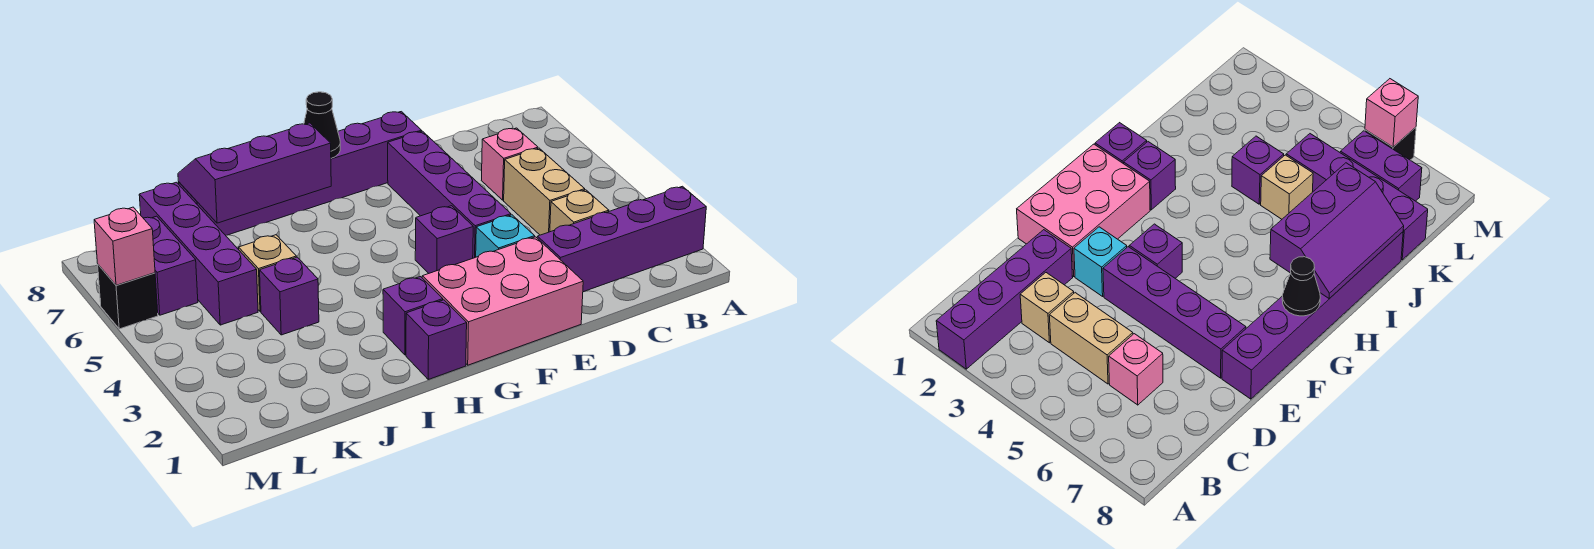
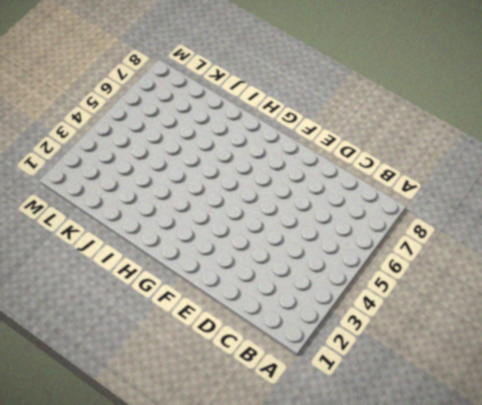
none -> purple 1x4 brick [537,186,706,292]
none -> tan 1x1 brick [550,190,609,232]
none -> tan 1x2 brick [504,148,585,235]

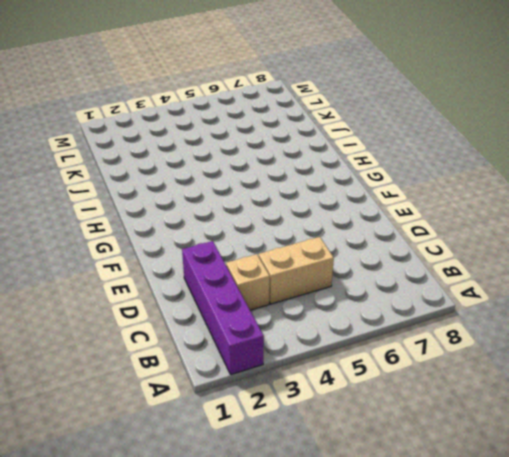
none -> pink 1x1 brick [481,128,538,200]
none -> pink 2x3 brick [422,237,583,365]
none -> cyan 1x1 brick [476,215,535,257]

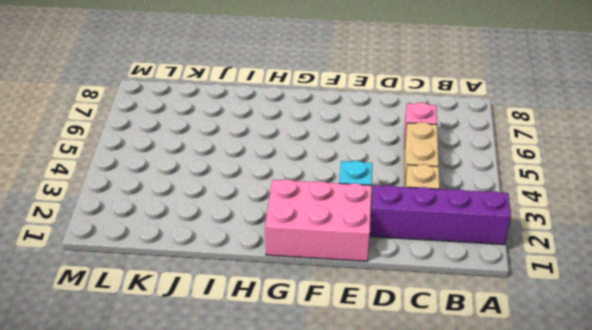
none -> purple 1x4 brick [388,131,511,258]
none -> purple 1x6 brick [178,112,422,235]
none -> purple 1x1 brick [415,206,473,273]

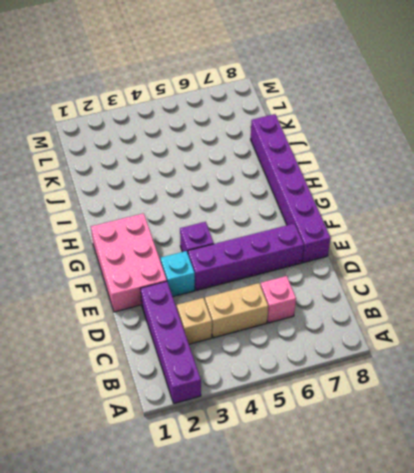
none -> purple 1x1 brick [406,300,467,379]
none -> purple 1x1 brick [383,277,443,355]
none -> purple 1x1 brick [260,257,319,335]

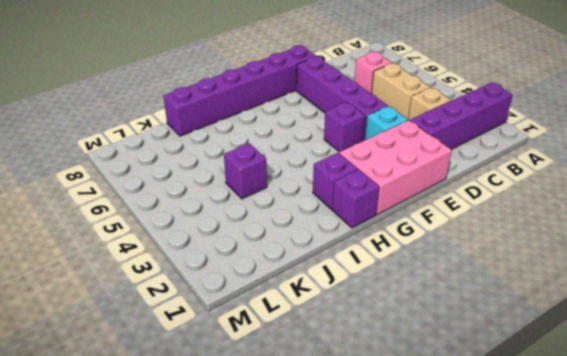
none -> tan 1x1 brick [239,235,296,312]
none -> purple 1x4 brick [139,182,258,325]
none -> purple 1x2 brick [143,216,198,315]

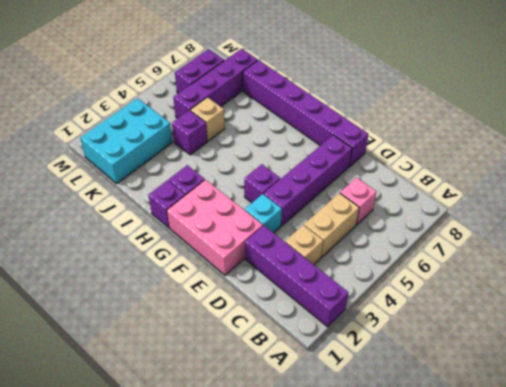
cyan 2x3 brick [80,98,172,183] -> none
none -> black 1x1 brick [98,265,158,329]
none -> black 1x1 cone [304,92,340,158]
none -> purple 2x3 slope [178,123,331,223]

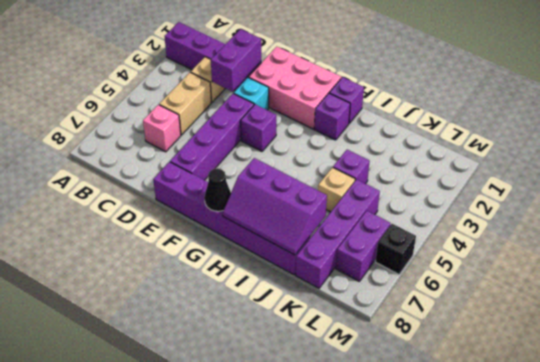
purple 1x2 brick [211,29,261,92] -> none
none -> pink 1x1 brick [94,207,155,285]

